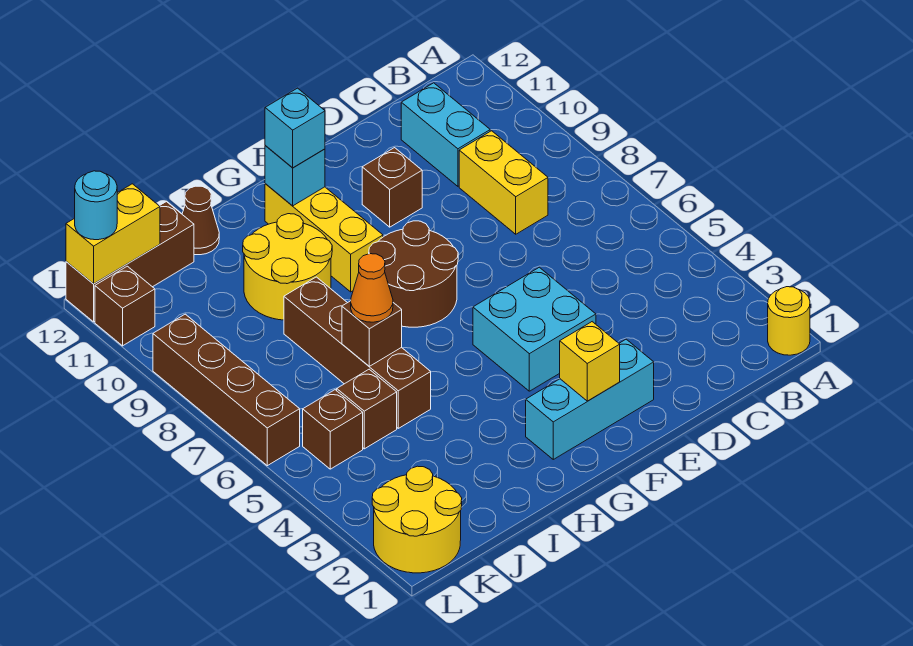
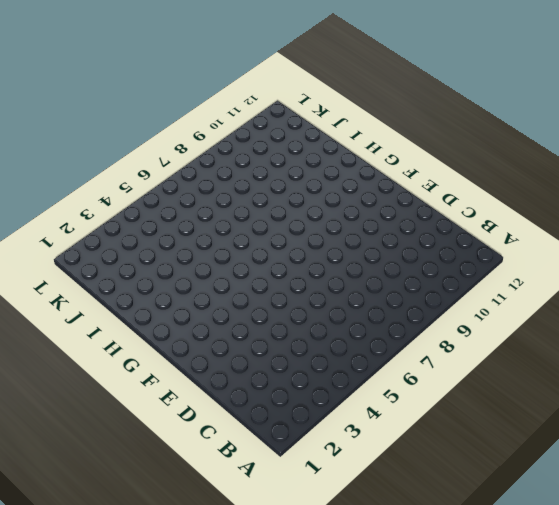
none -> yellow 1x1 round brick [768,287,810,355]
none -> yellow 1x2 brick [459,131,548,234]
none -> cyan 1x2 brick [401,83,490,186]

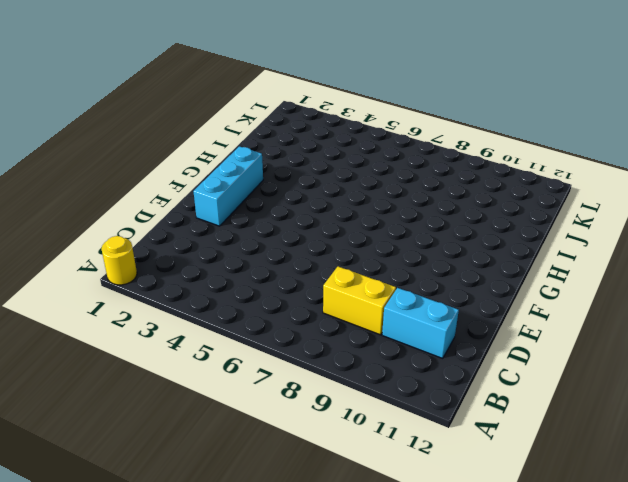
none -> cyan 2x2 brick [473,267,596,391]
none -> brown 1x1 brick [362,148,422,227]
none -> brown 2x2 round brick [369,221,458,327]

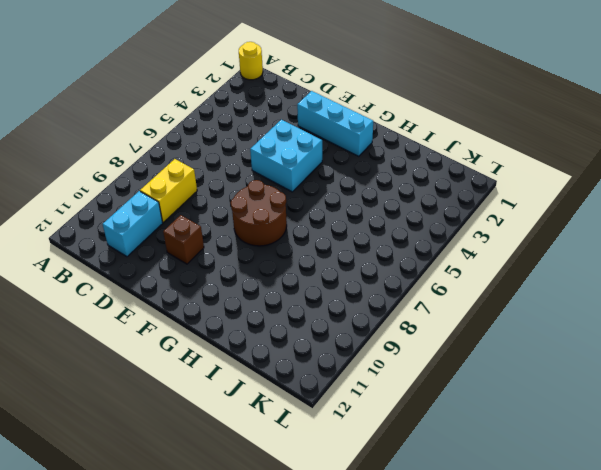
none -> yellow 1x3 brick [265,184,383,292]
none -> yellow 2x2 round brick [243,214,332,320]
none -> brown 1x4 brick [284,277,431,428]

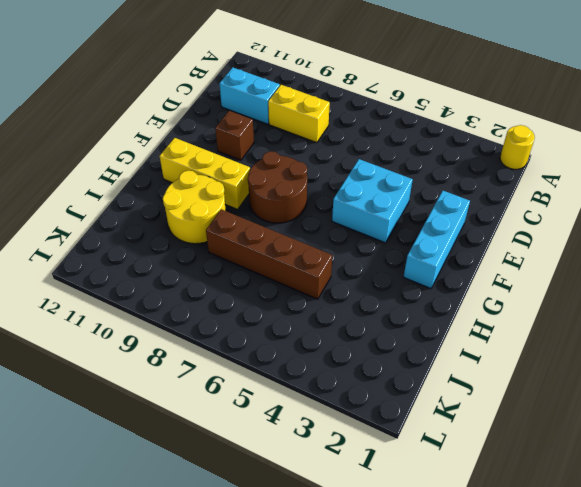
none -> brown 1x1 cone [182,186,219,255]
none -> brown 1x1 brick [337,369,397,449]
none -> brown 1x3 brick [66,202,194,322]

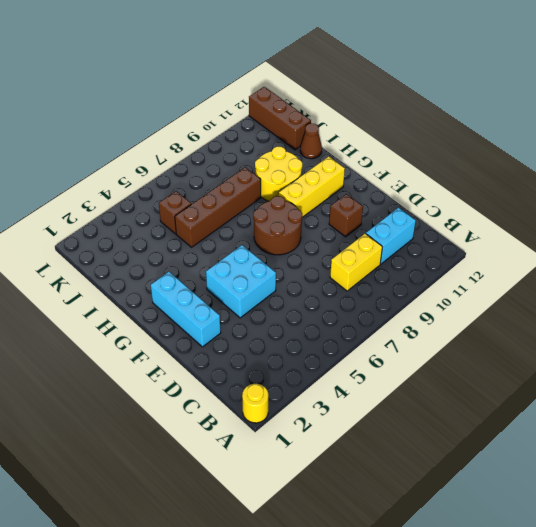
none -> yellow 2x2 round brick [372,466,462,573]
none -> brown 1x1 brick [303,390,363,469]
none -> brown 1x4 brick [153,314,300,466]

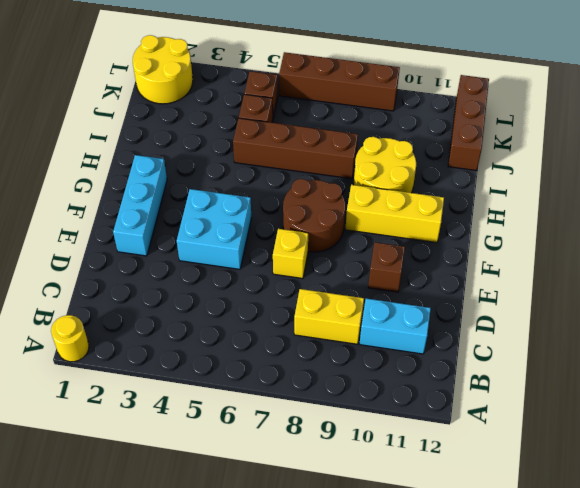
yellow 1x1 brick [273,229,308,278] -> yellow 1x1 brick moved to [560,322,620,401]
none -> brown 1x1 cone [182,186,219,255]
none -> brown 1x1 brick [95,266,155,346]
none -> cyan 1x1 brick [265,146,325,206]

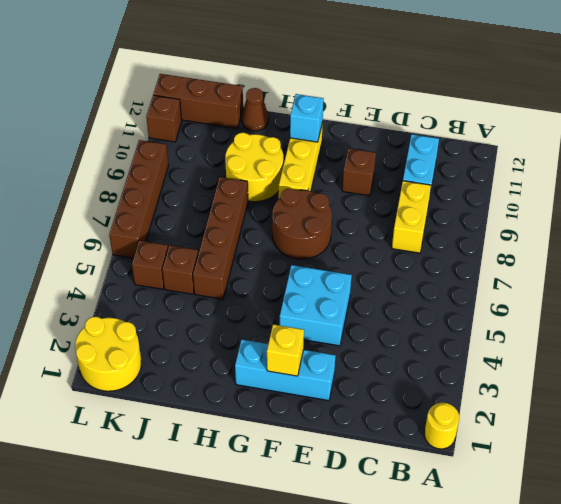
none -> brown 1x1 brick [342,301,402,366]
none -> yellow 1x2 brick [66,184,160,284]
none -> cyan 1x1 brick [265,88,325,168]

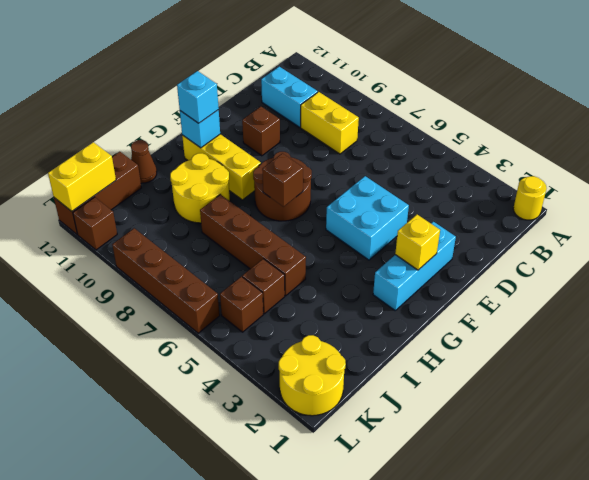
brown 1x1 brick [262,153,303,207] -> brown 1x1 brick moved to [342,301,402,366]
none -> orange 1x1 cone [351,254,393,322]
none -> cyan 1x1 round brick [75,171,117,240]

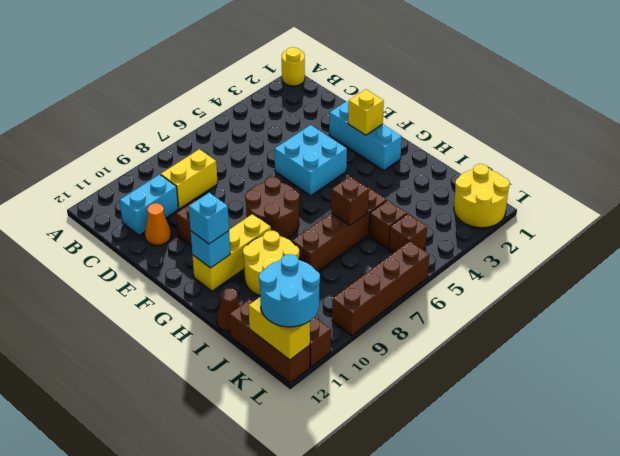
orange 1x1 cone [145,203,171,245] -> orange 1x1 cone moved to [351,254,393,322]
cyan 2x2 round brick [259,254,320,327] -> cyan 1x1 round brick [75,171,117,240]

